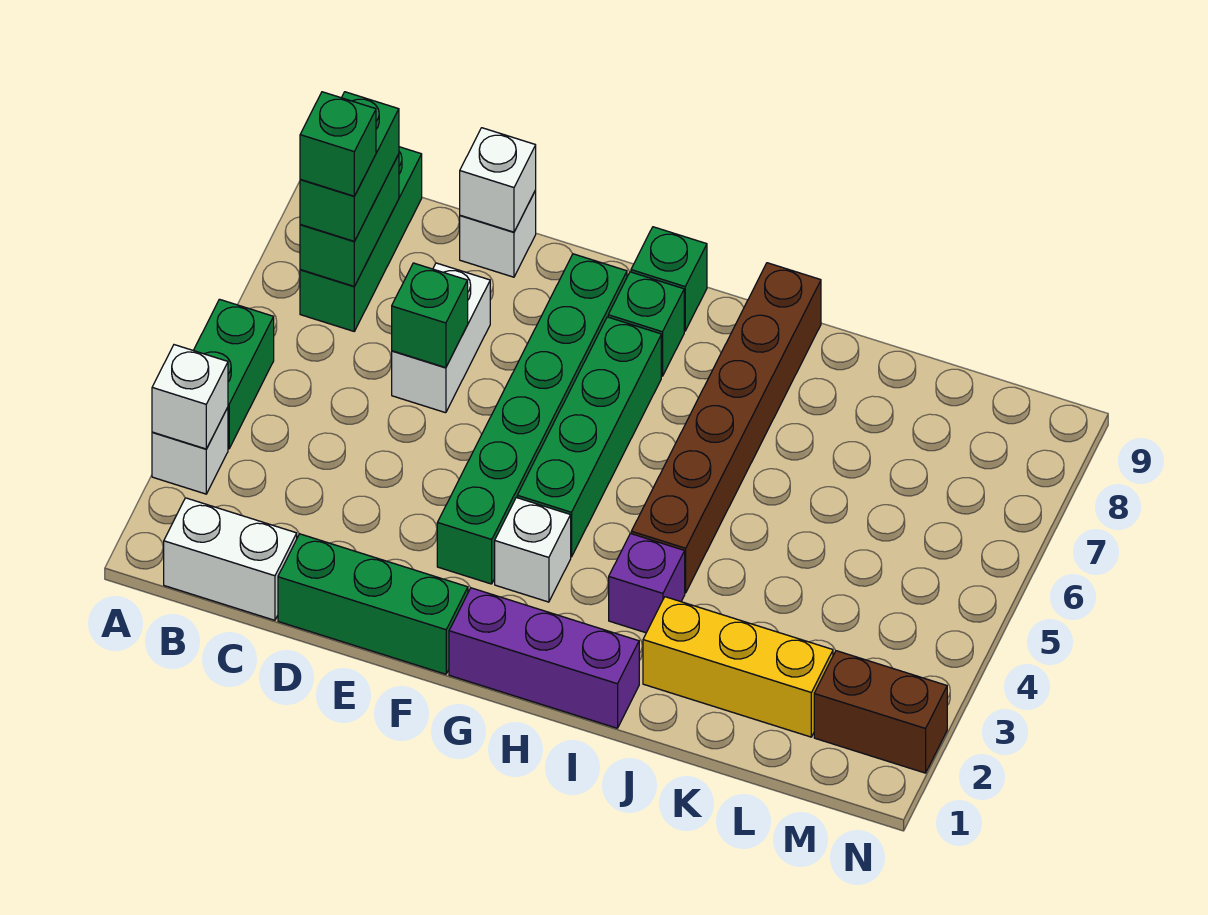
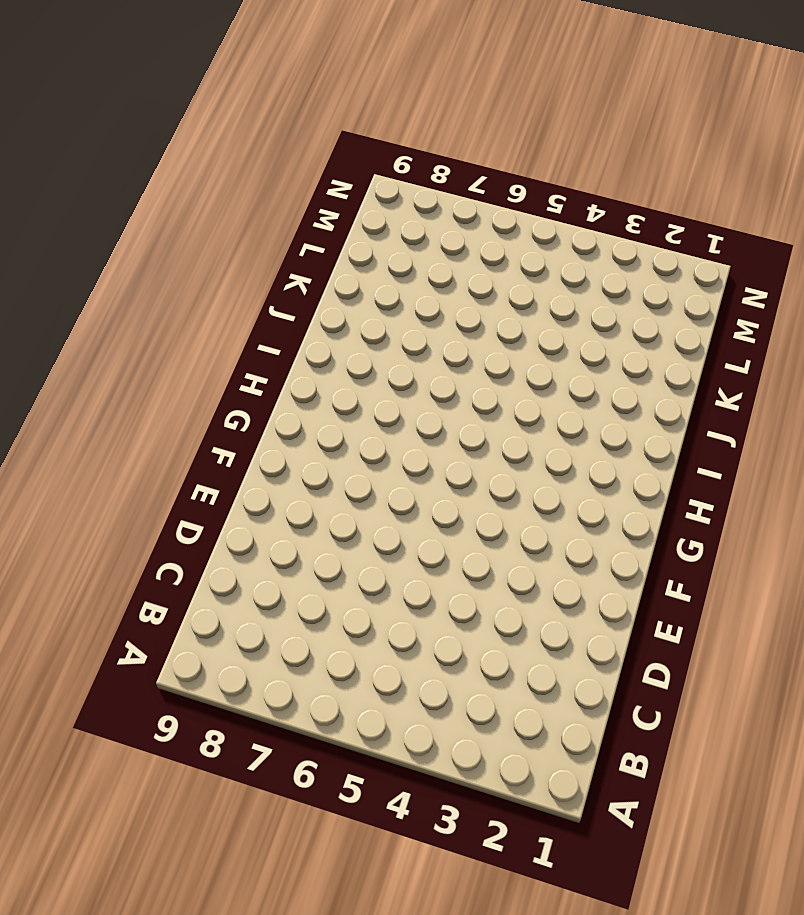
none -> white 1x1 brick [152,408,228,494]
none -> green 1x2 brick [193,299,274,449]
none -> white 1x2 brick [164,498,297,620]

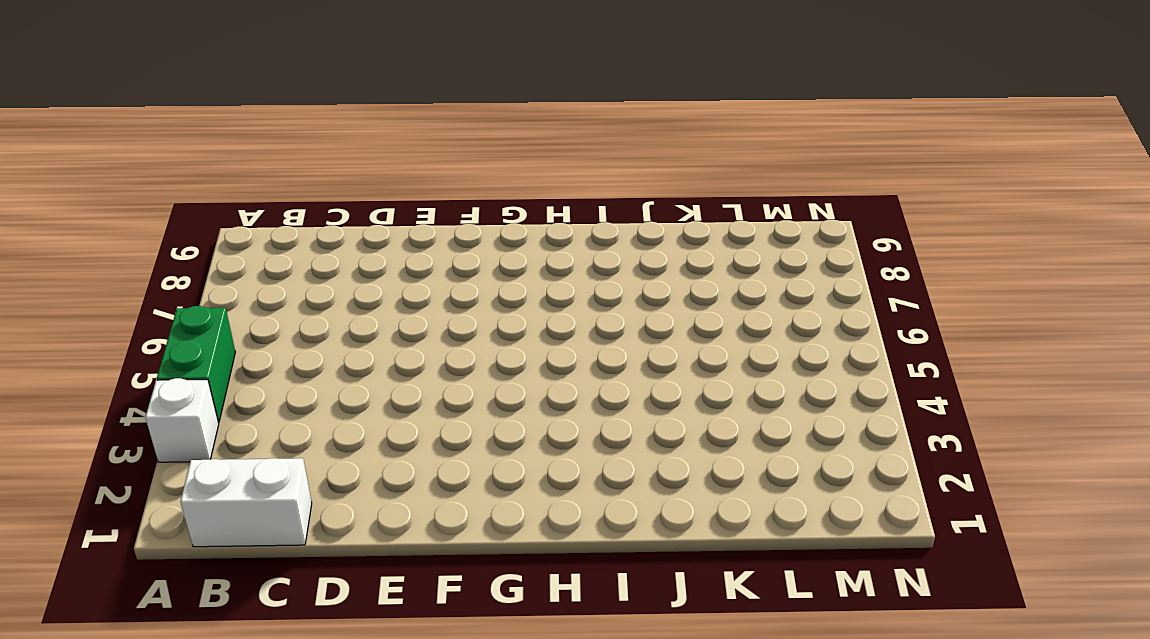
none -> green 1x3 brick [300,147,422,331]
none -> green 1x3 brick [278,534,468,674]
none -> white 1x2 brick [392,263,490,413]

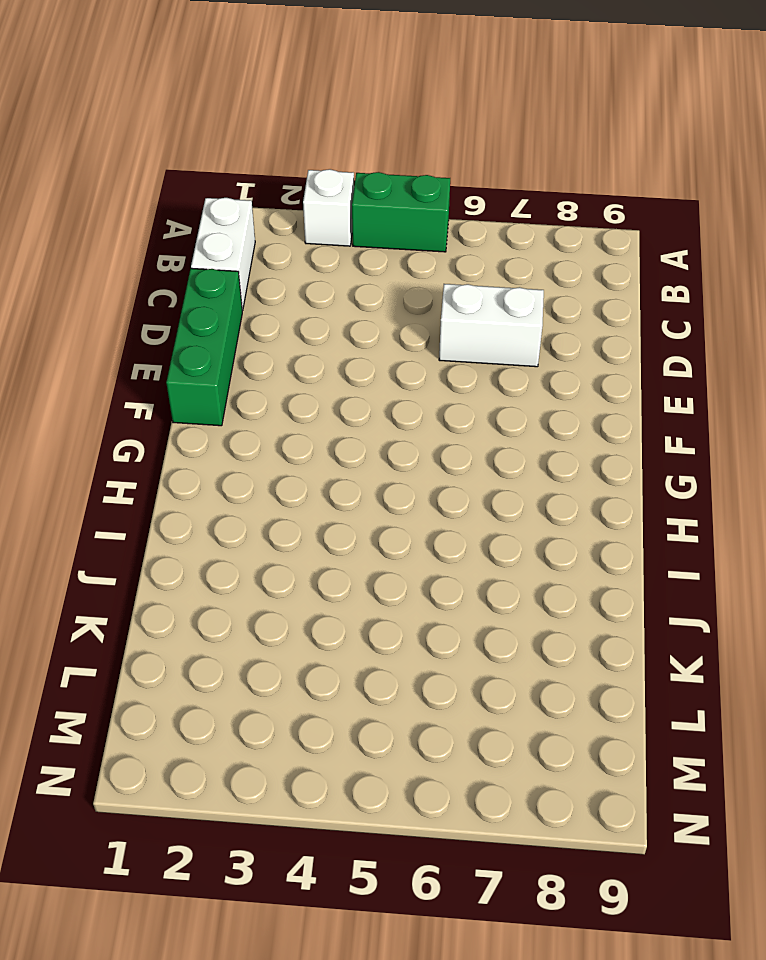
none -> green 1x3 brick [300,147,422,331]
none -> white 1x1 brick [460,191,536,277]
none -> green 1x6 brick [437,254,627,584]

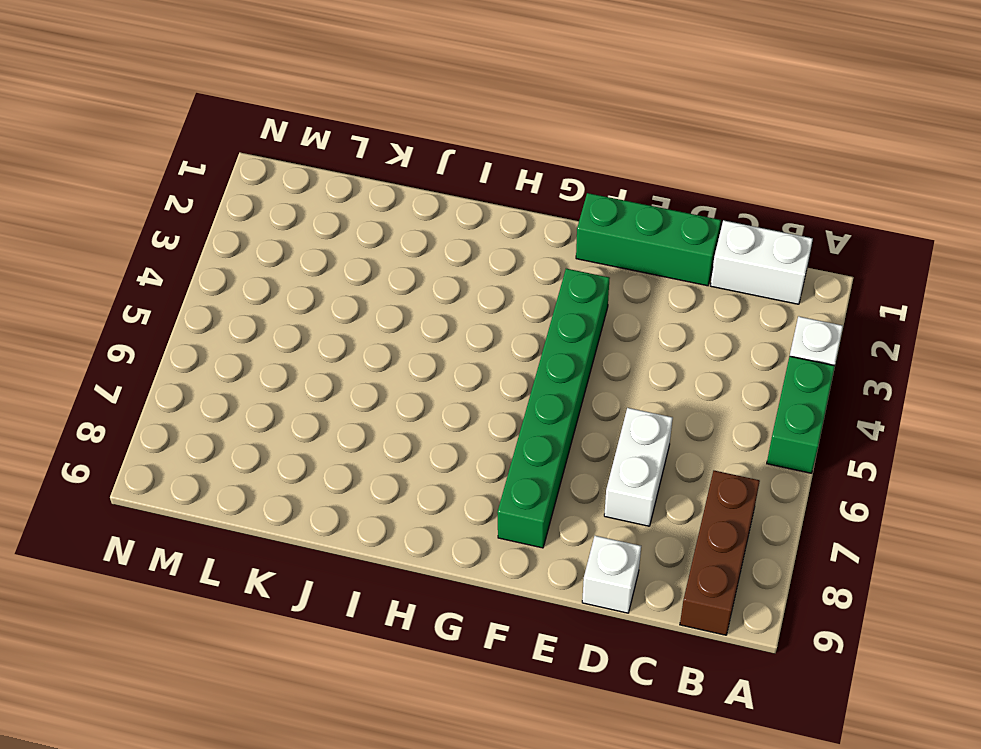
brown 1x3 brick [680,471,760,635] -> green 1x3 brick [300,147,422,331]
none -> purple 1x3 brick [449,588,639,728]
none -> white 1x1 brick [495,498,571,602]
none -> green 1x4 brick [517,317,661,557]

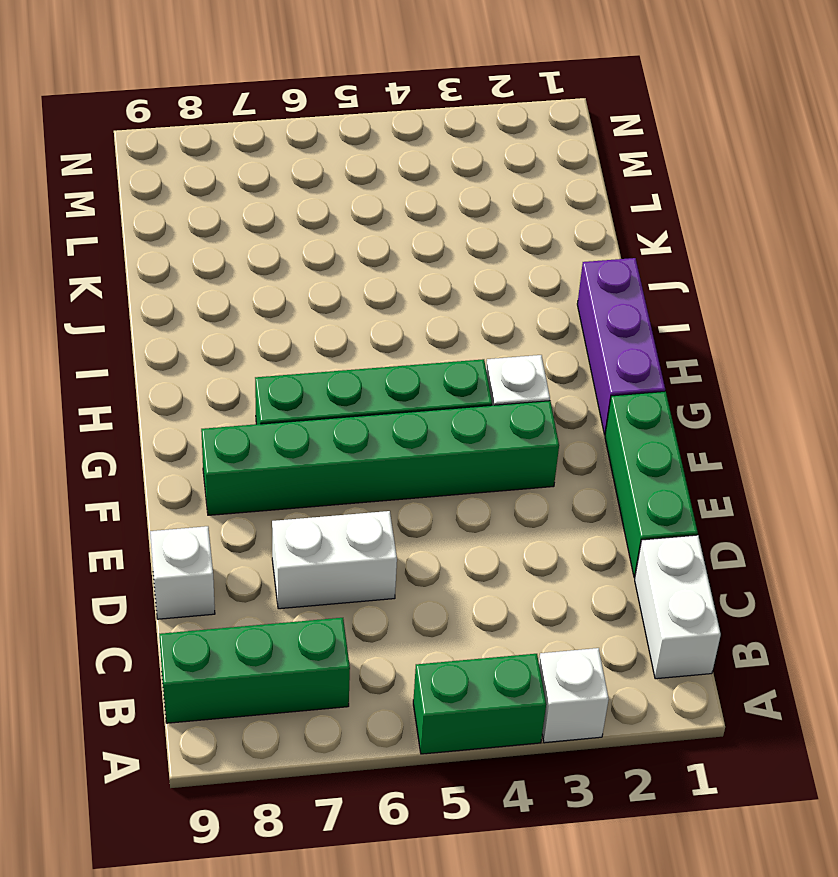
none -> green 1x1 brick [608,272,684,376]
none -> green 1x1 brick [631,227,707,331]
none -> purple 1x1 brick [609,534,685,633]

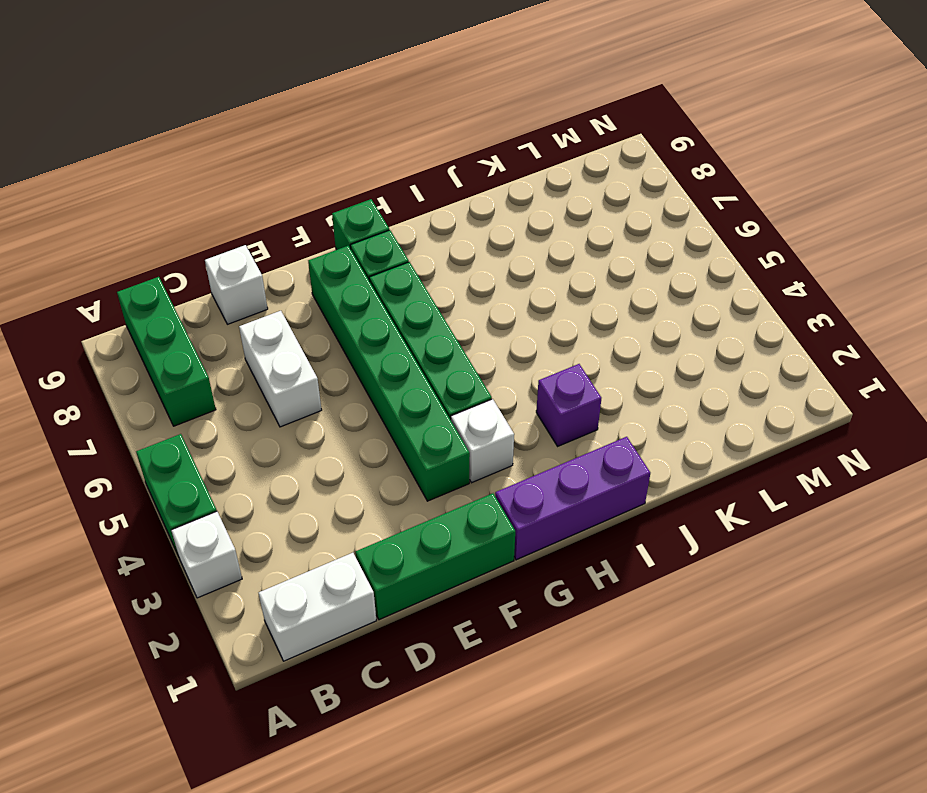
none -> brown 1x6 brick [631,263,821,593]
none -> yellow 1x3 brick [643,597,833,737]
none -> brown 1x2 brick [814,651,947,773]

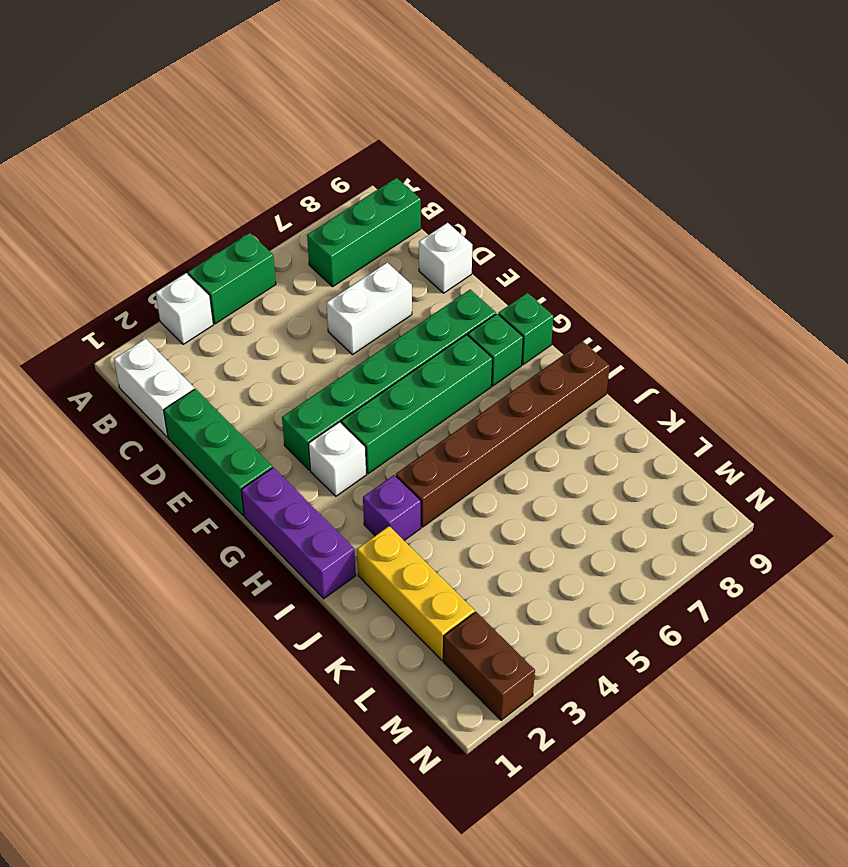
none -> white 1x1 brick [152,345,228,449]
none -> green 1x2 brick [300,154,399,286]
none -> green 1x1 brick [392,263,468,368]

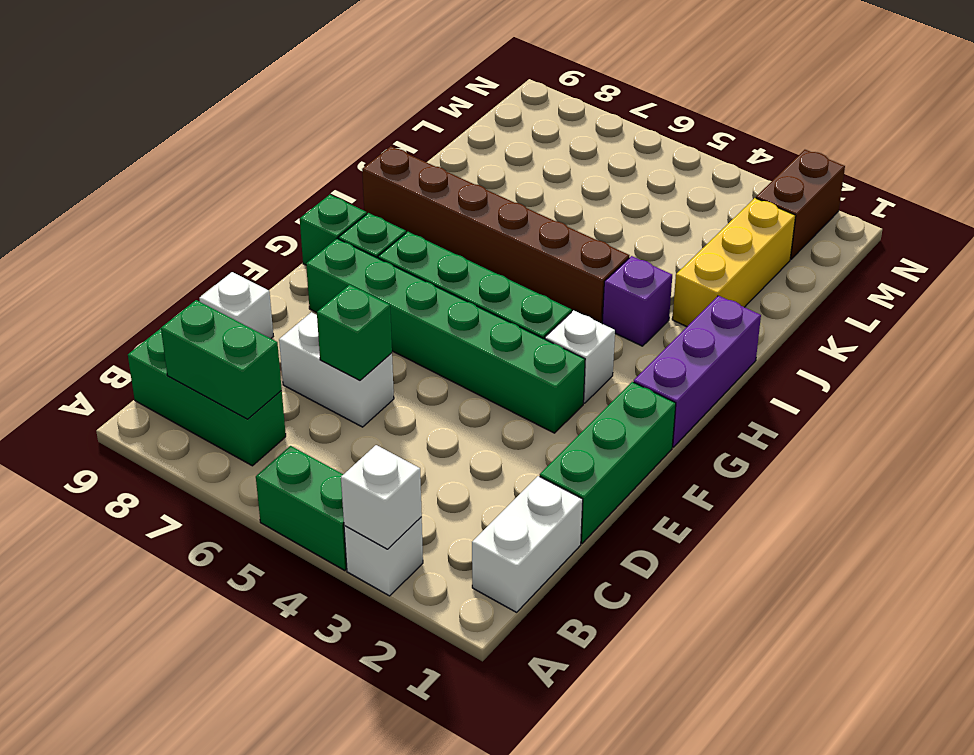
none -> white 1x1 brick [460,128,536,232]
none -> green 1x2 brick [300,92,399,241]
none -> green 1x1 brick [300,92,376,196]

